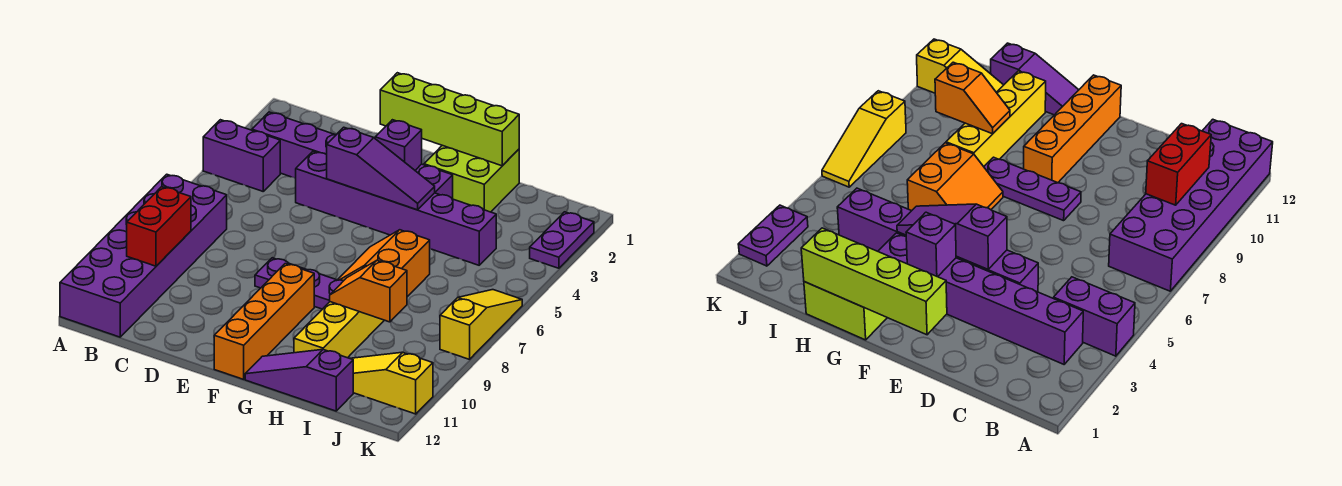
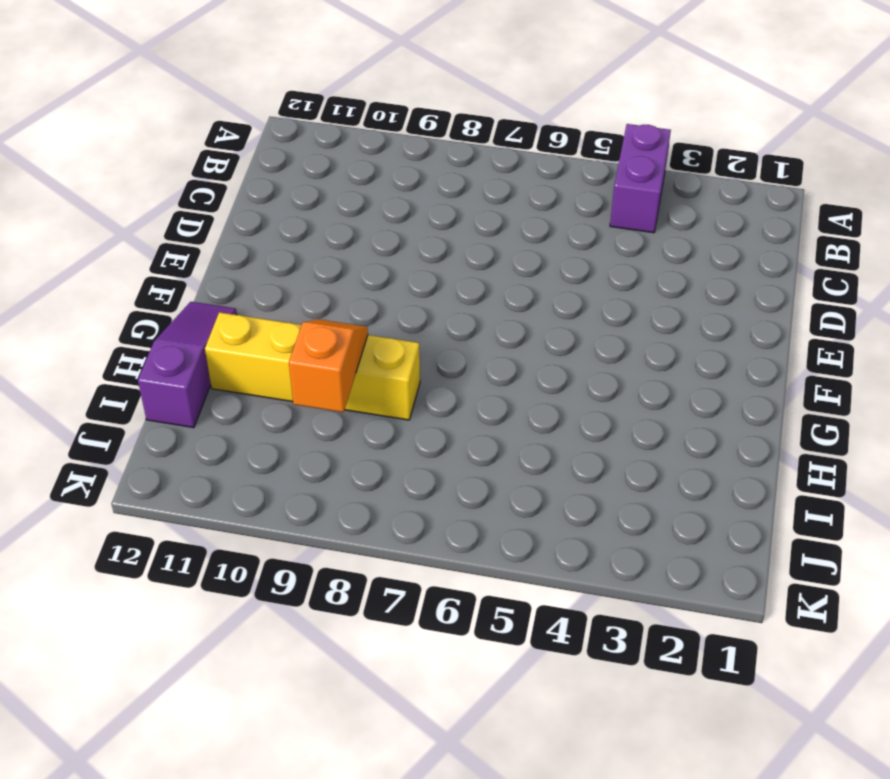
none -> purple 2x6 brick [60,174,227,337]
none -> purple 1x6 brick [252,112,453,199]
none -> purple 1x6 brick [295,151,496,265]

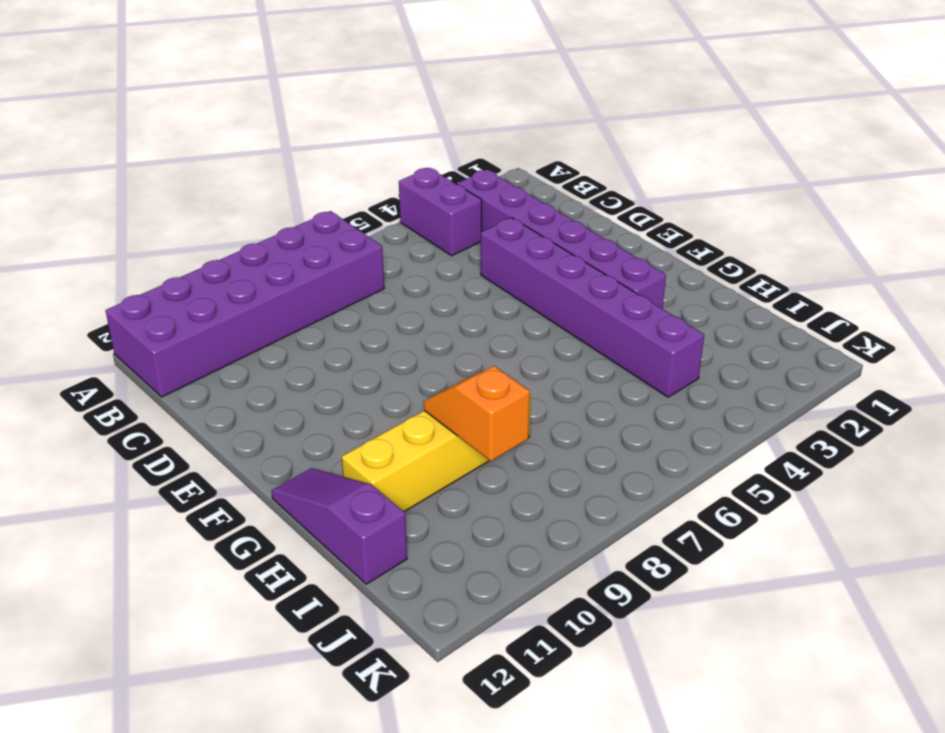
none -> purple 1x3 plate [255,258,343,309]
none -> orange 1x4 brick [214,264,314,379]
none -> lime 2x2 brick [424,145,519,212]

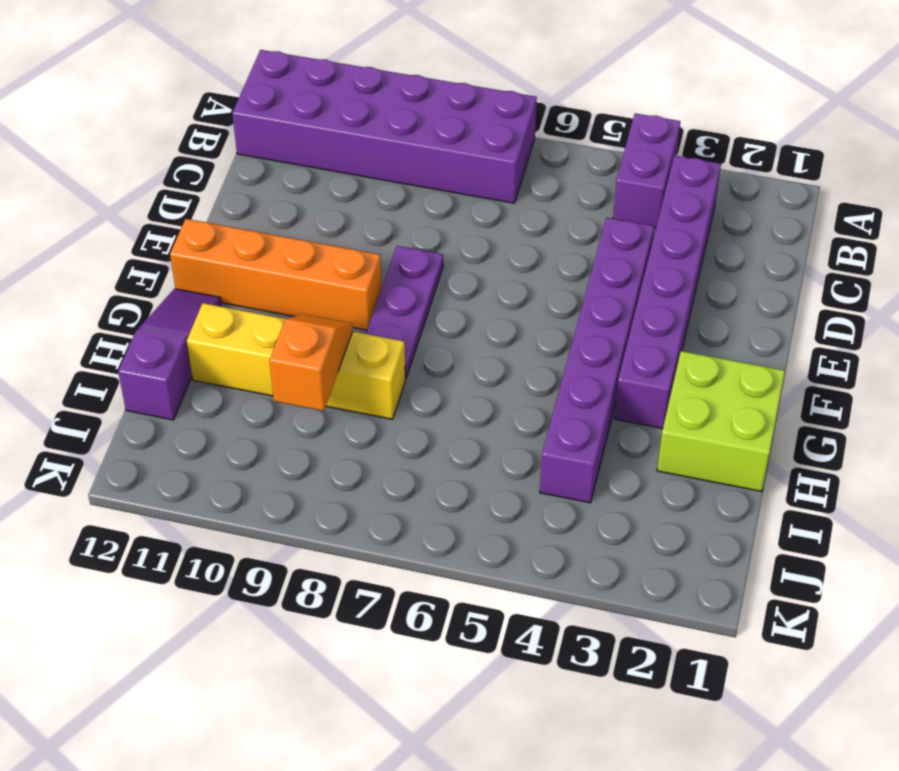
none -> orange 2x2 slope [338,230,430,297]
none -> yellow 1x3 slope [350,352,433,414]
none -> purple 1x2 plate [530,212,594,268]

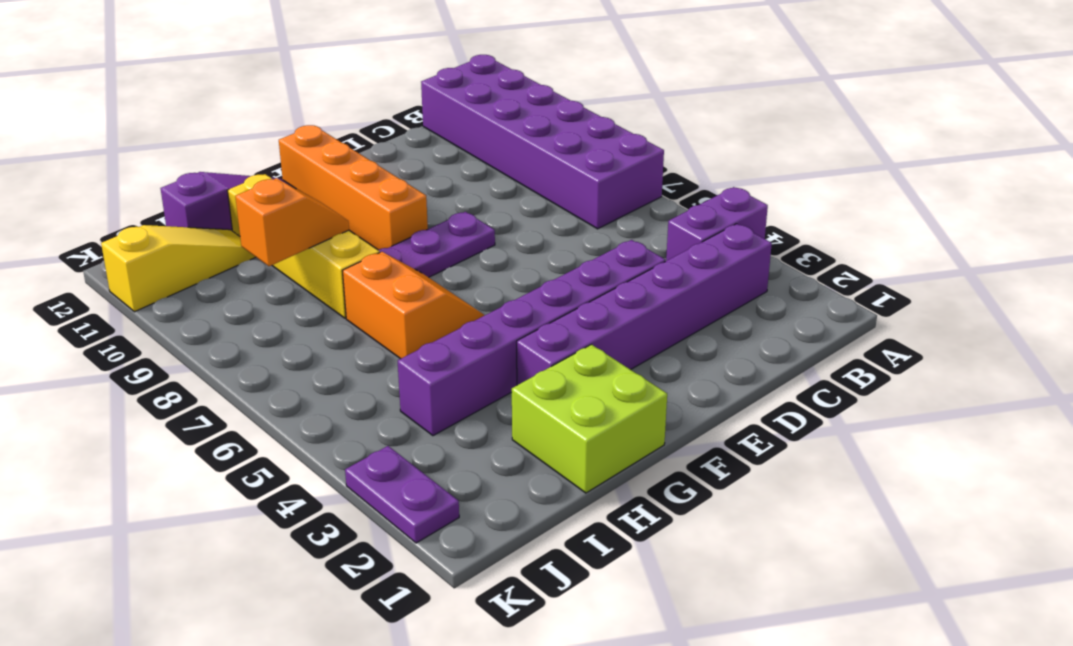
none -> yellow 1x3 slope [440,290,522,359]
none -> red 1x2 brick [127,187,191,266]
none -> lime 1x4 brick [380,73,519,166]

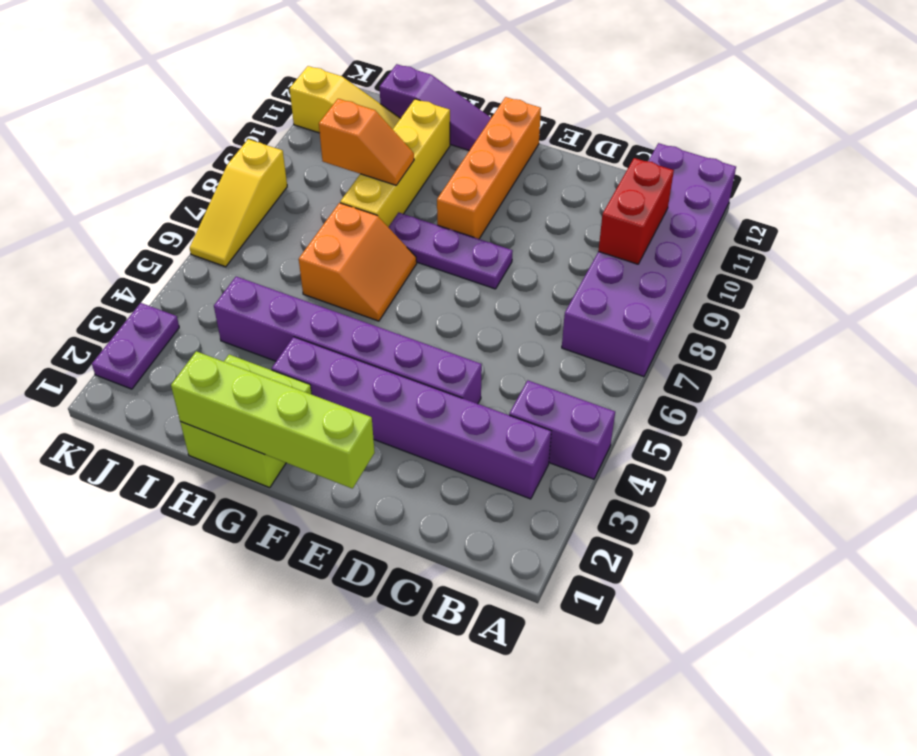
none -> purple 1x3 slope [327,127,435,210]
none -> purple 1x1 brick [375,120,422,170]

